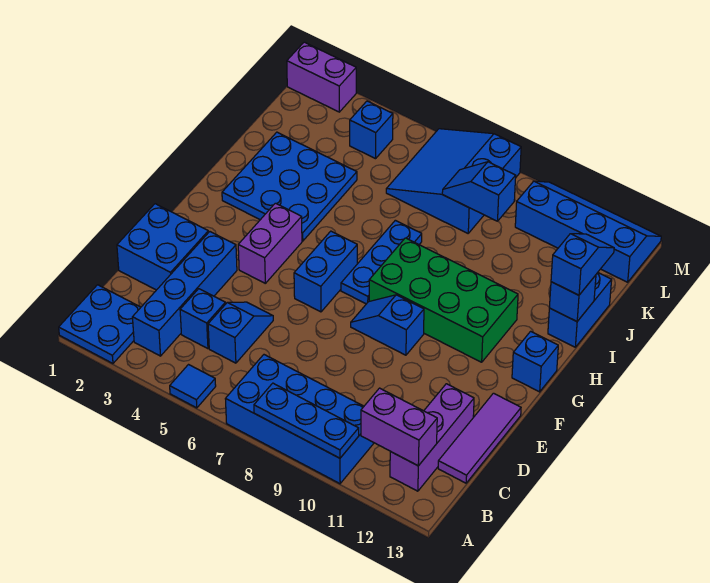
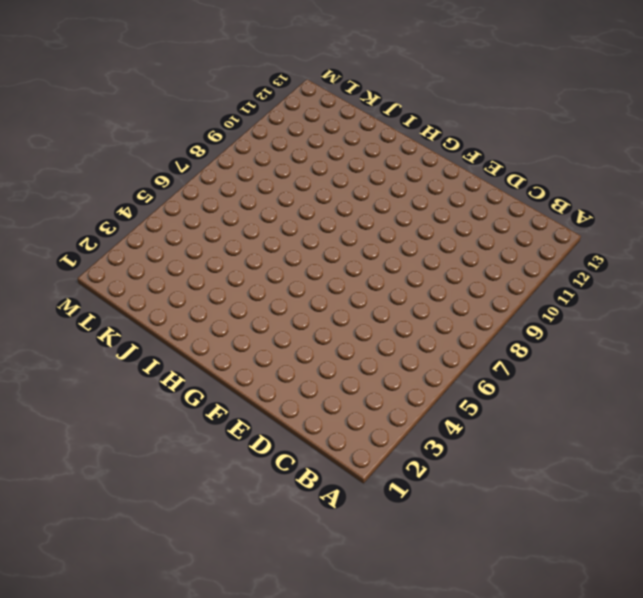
none -> blue 2x2 plate [59,285,141,363]
none -> blue 1x1 tile [170,365,216,408]
none -> blue 2x4 brick [226,355,374,484]

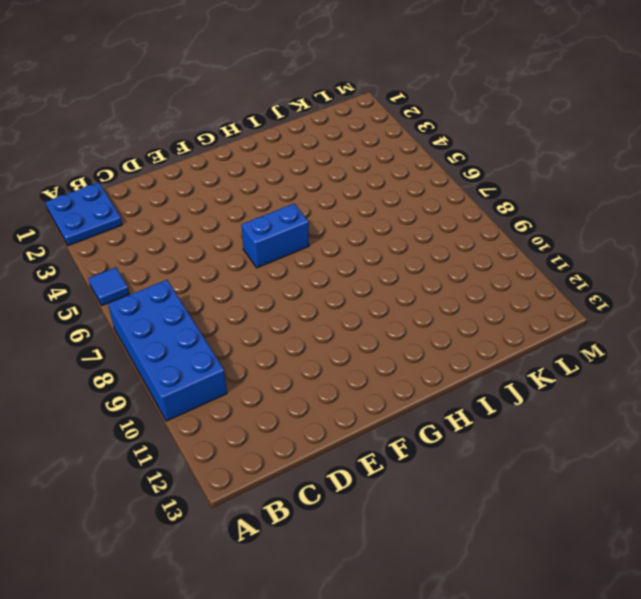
none -> blue 1x4 brick [132,232,237,356]
none -> purple 1x3 brick [390,384,474,491]
none -> blue 1x1 brick [180,289,225,349]

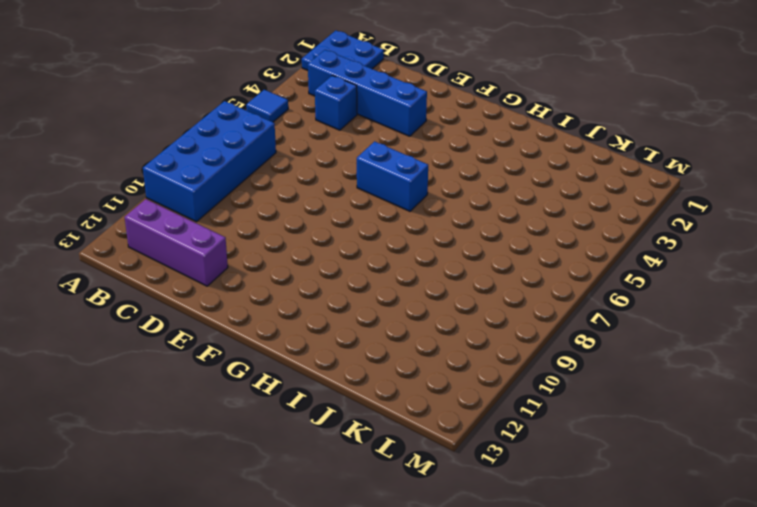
none -> blue 1x2 slope [208,302,273,363]
none -> purple 1x3 tile [438,393,521,483]
none -> blue 2x2 brick [117,204,208,290]

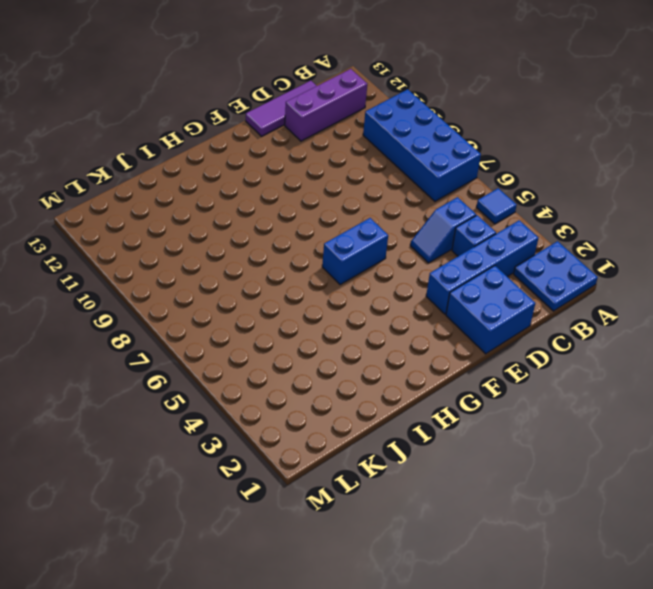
none -> purple 1x2 brick [238,203,302,283]
none -> blue 1x2 slope [351,295,424,355]
none -> blue 1x3 plate [341,220,422,304]

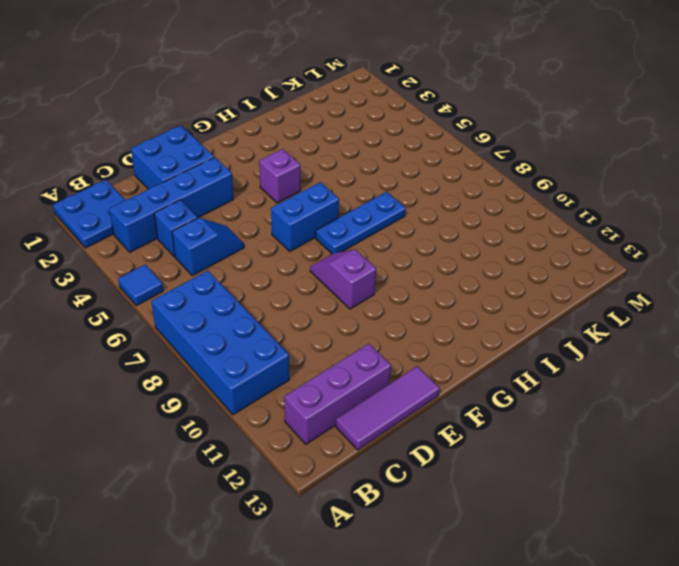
purple 1x2 slope [310,250,376,309] -> blue 1x2 slope [351,295,424,355]
purple 1x1 brick [259,149,300,203] -> purple 1x2 brick [238,203,302,283]
none -> green 2x4 brick [369,238,518,362]
none -> blue 1x1 brick [512,331,558,392]
none -> blue 3x3 plate [222,132,357,241]

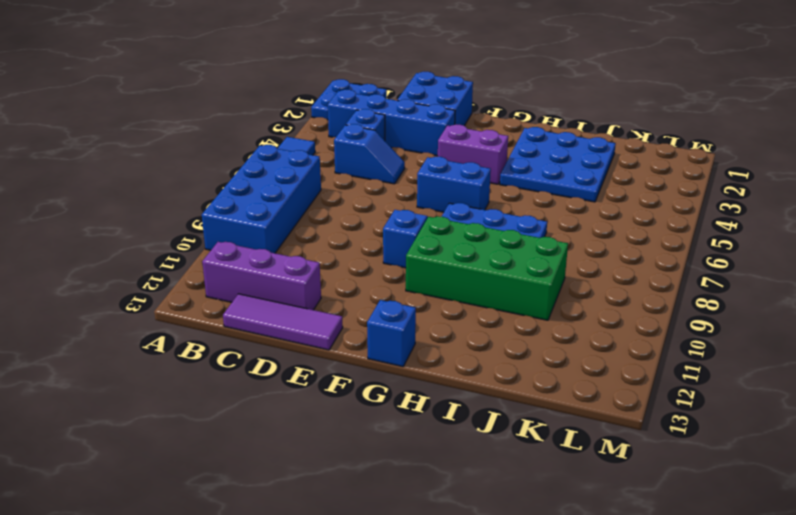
green 2x4 brick [406,216,568,320] -> green 2x4 brick turned to [369,238,518,362]
none -> blue 1x2 brick [548,273,612,347]
none -> blue 3x3 slope [386,129,521,233]
none -> blue 1x1 brick [350,101,393,159]

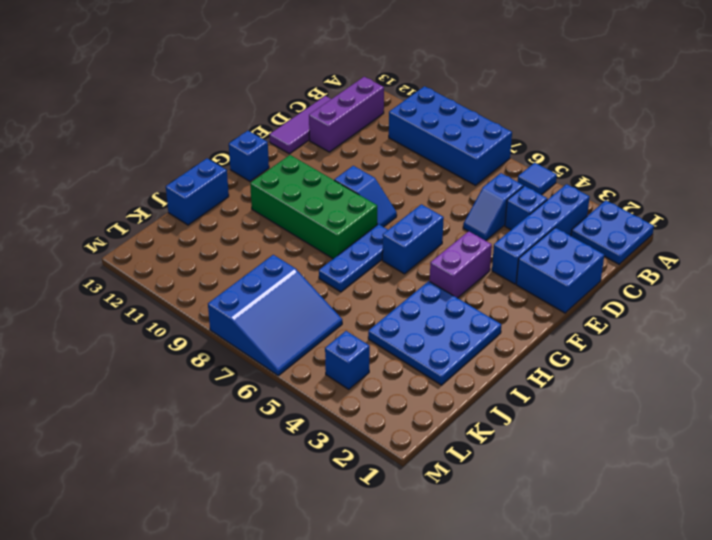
none -> blue 2x4 slope [515,181,661,282]
none -> purple 1x2 brick [287,42,356,112]
none -> blue 1x3 plate [254,383,359,458]

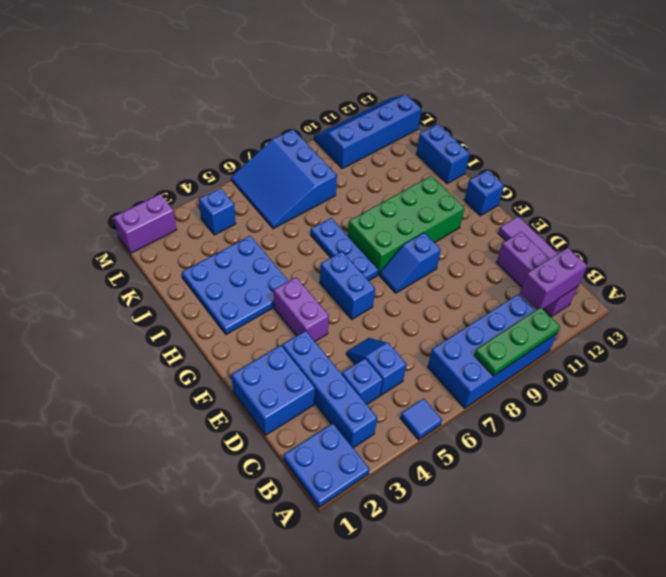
green 1x3 plate [474,307,560,376] -> blue 1x3 plate [254,383,359,458]
none -> blue 1x1 brick [549,275,596,321]
none -> blue 1x2 slope [442,162,516,221]
none -> blue 1x2 slope [551,234,614,295]

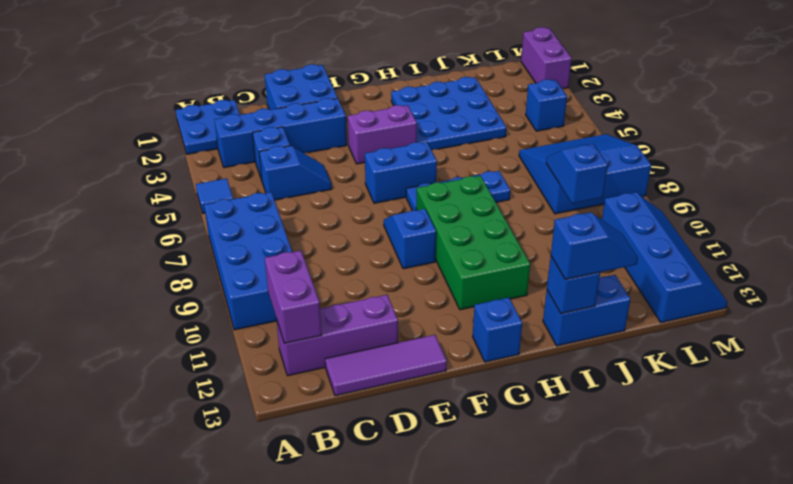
none -> blue 1x3 plate [254,383,359,458]

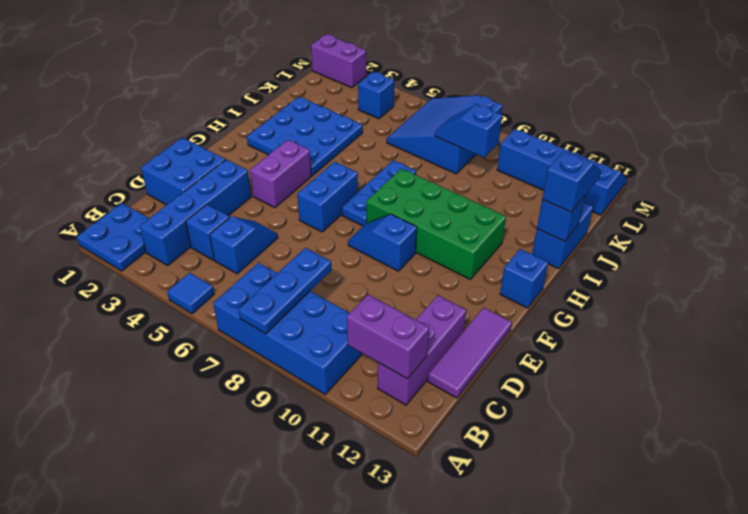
blue 1x3 plate [238,248,332,334] -> blue 1x3 plate turned to [254,383,359,458]

